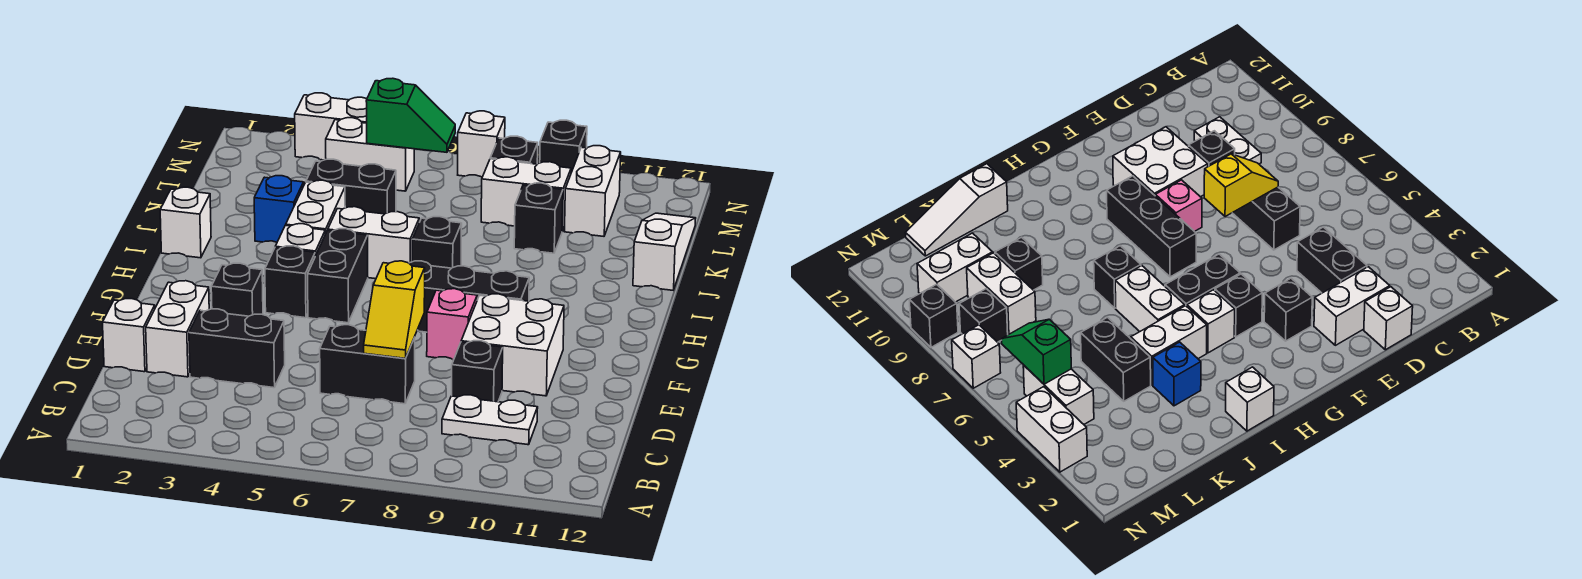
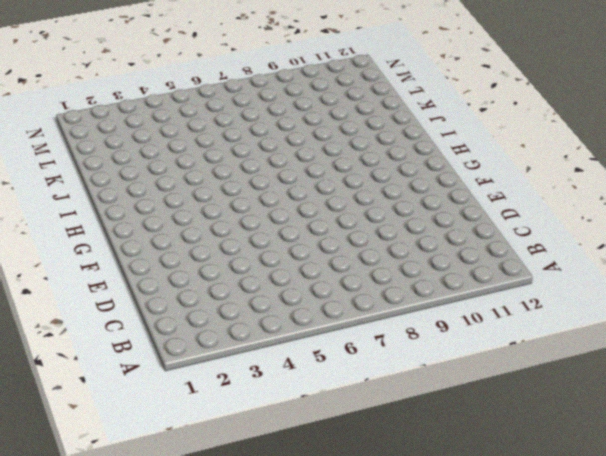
none -> white 1x2 plate [442,395,538,445]
none -> white 1x1 brick [103,299,155,372]
none -> white 1x2 brick [146,281,209,377]
none -> black 1x2 brick [189,309,285,388]

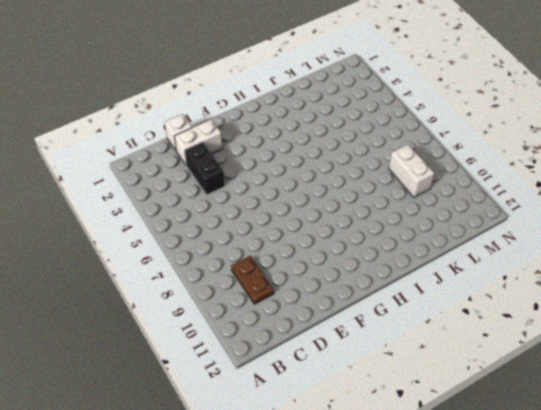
brown 1x2 plate [231,256,274,304] -> white 1x2 plate [442,395,538,445]
none -> black 1x2 brick [320,325,415,404]
none -> black 1x1 brick [452,341,503,402]
none -> white 2x2 brick [461,294,564,396]
none -> black 1x1 brick [211,263,263,316]

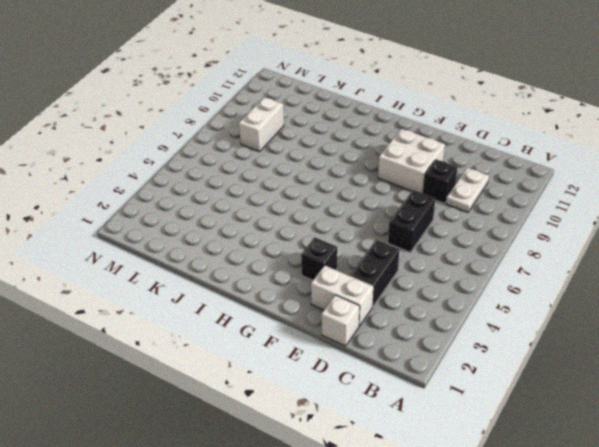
none -> pink 1x1 brick [427,289,477,360]
none -> black 1x1 brick [265,246,315,318]
none -> black 1x2 brick [308,229,368,323]
none -> black 1x3 brick [409,261,529,332]

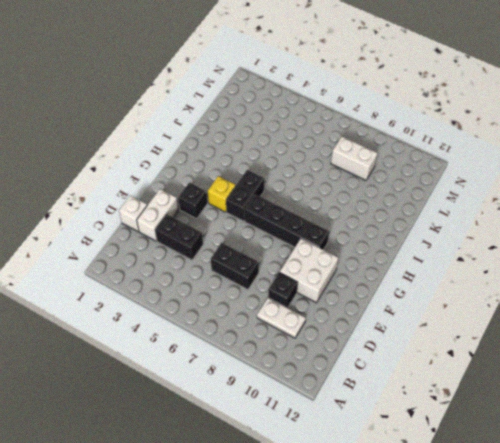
yellow 1x1 brick [208,176,236,212] -> black 1x1 brick [265,246,315,318]
black 1x4 brick [244,194,329,250] -> black 1x3 brick [409,261,529,332]
none -> pink 1x1 brick [427,289,477,360]
none -> white 1x1 brick [275,224,325,256]
none -> white 1x1 brick [160,187,211,258]
none -> white 1x2 brick [286,180,345,234]

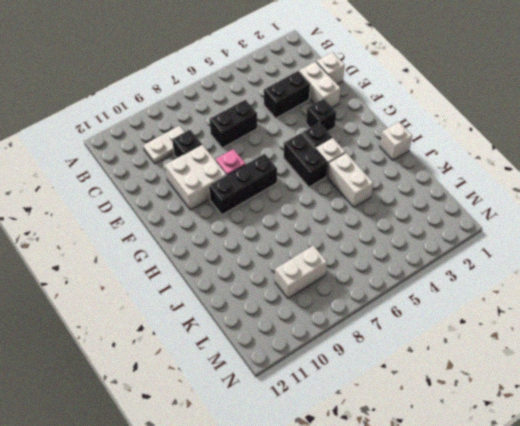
none -> white 1x2 brick [328,207,419,279]
none -> black 1x1 brick [412,217,462,268]
none -> blue 1x1 brick [254,176,304,242]
none -> white 1x3 slope [633,213,696,290]

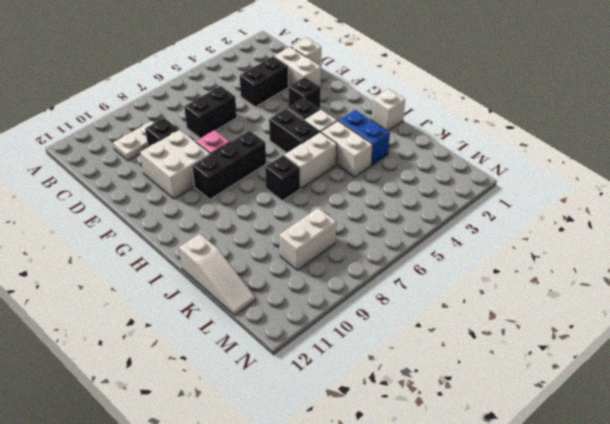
blue 1x2 brick [339,110,390,165] -> blue 1x1 brick [254,176,304,242]
none -> black 1x2 brick [306,159,396,214]
none -> black 1x1 brick [514,183,563,253]
none -> white 1x2 brick [565,146,621,236]
none -> white 1x2 brick [326,118,414,191]

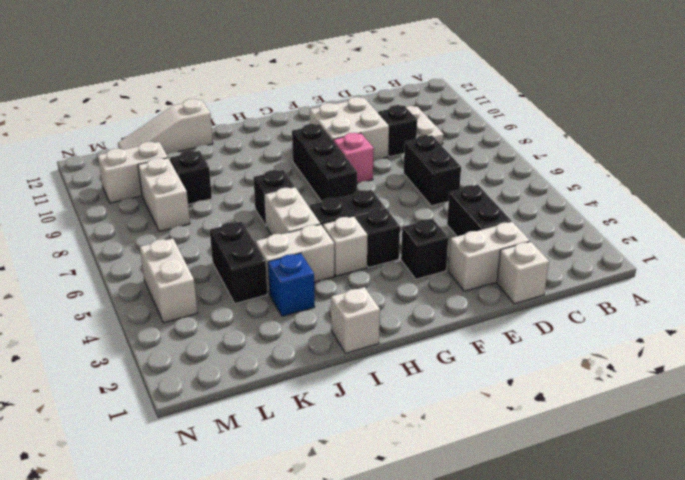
none -> black 1x1 brick [490,136,538,164]
none -> white 1x2 brick [295,93,367,160]
none -> white 1x1 brick [458,111,505,177]
none -> black 1x1 brick [540,120,587,173]

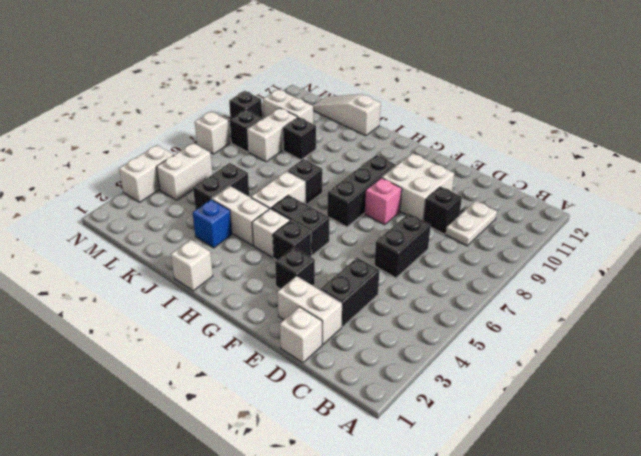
none -> yellow 1x2 slope [364,261,425,358]
none -> green 1x2 slope [366,78,455,152]

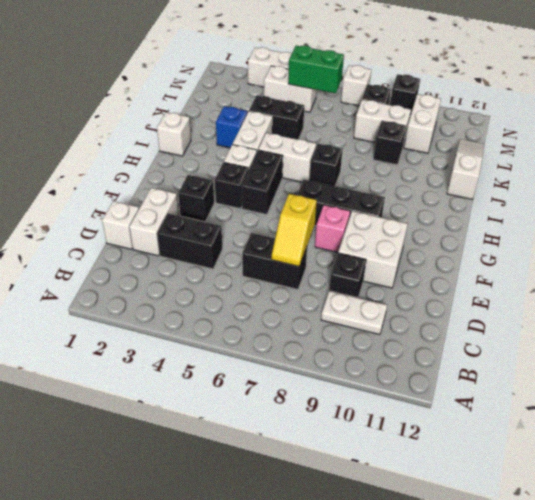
green 1x2 brick [288,46,344,93] -> green 1x2 slope [366,78,455,152]

